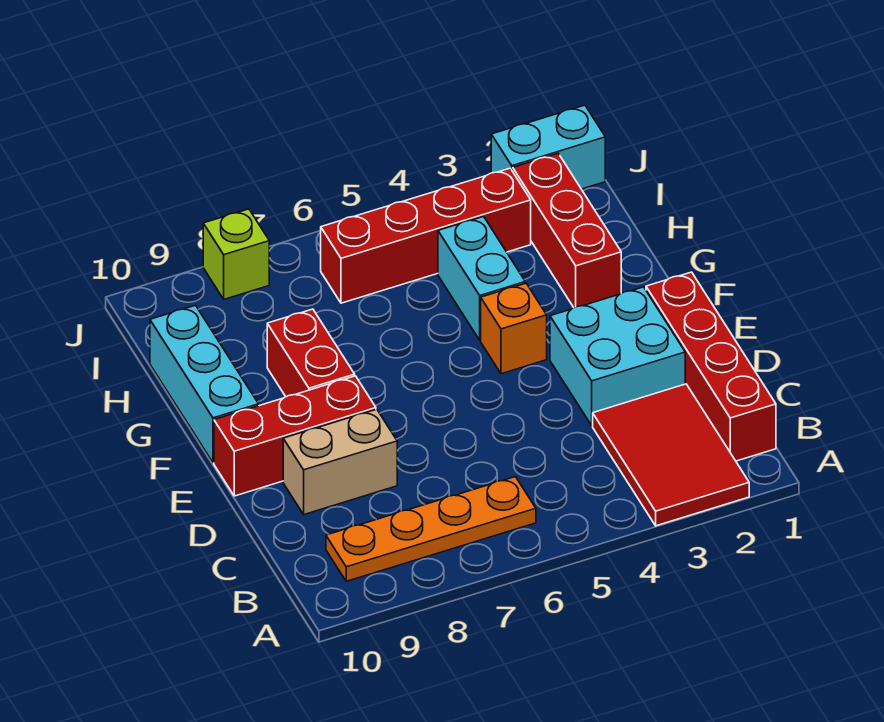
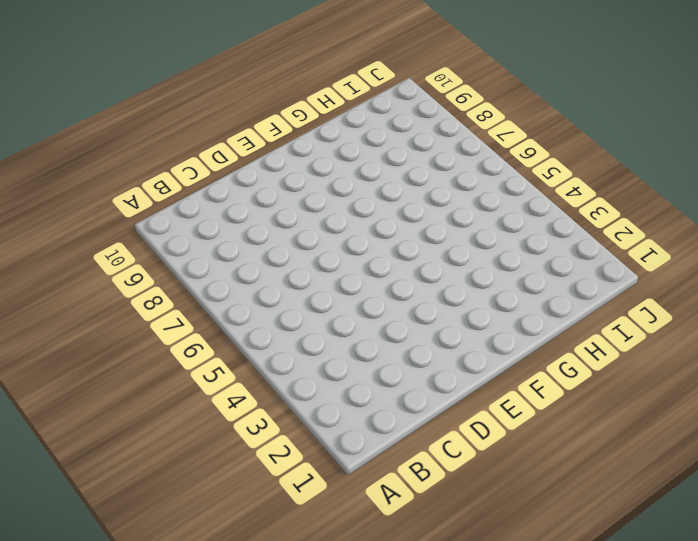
none -> red 2x3 tile [593,384,749,526]
none -> red 1x4 brick [646,272,776,461]
none -> orange 1x4 plate [326,477,536,581]

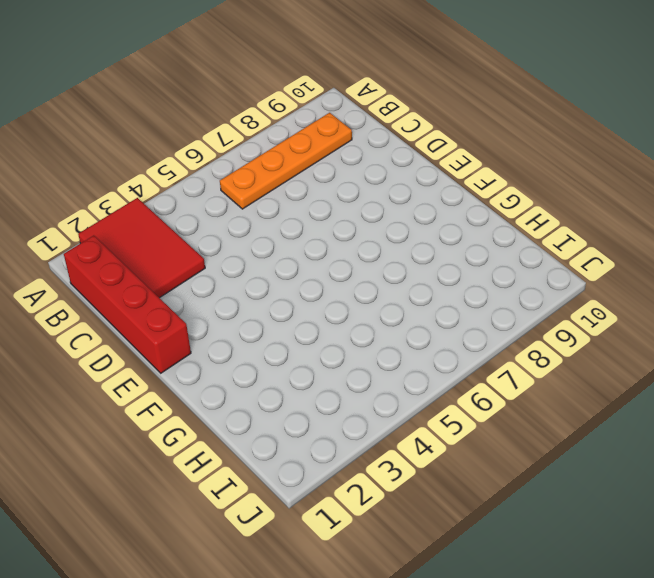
none -> cyan 2x2 brick [550,287,685,426]
none -> tan 1x2 brick [283,409,397,514]
none -> red 1x3 brick [214,376,376,496]

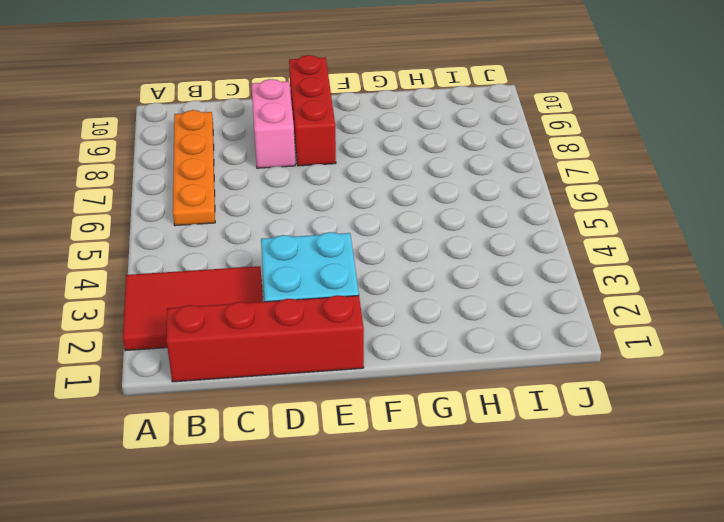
pink 1x2 brick [251,79,295,168] -> tan 1x2 brick [283,409,397,514]
none -> orange 1x1 brick [481,283,547,374]
none -> red 1x2 brick [267,309,355,397]
none -> cyan 1x3 brick [150,305,259,463]

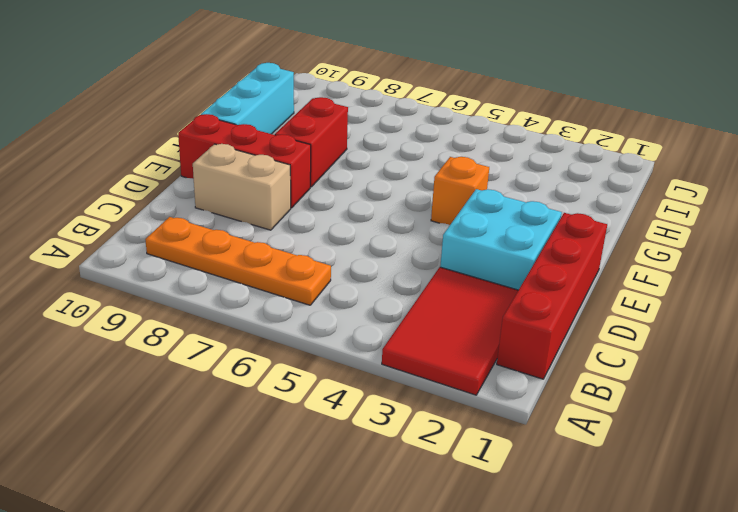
none -> red 1x3 brick [513,154,621,308]
none -> cyan 1x2 brick [438,217,525,340]
none -> red 1x4 brick [321,168,531,303]

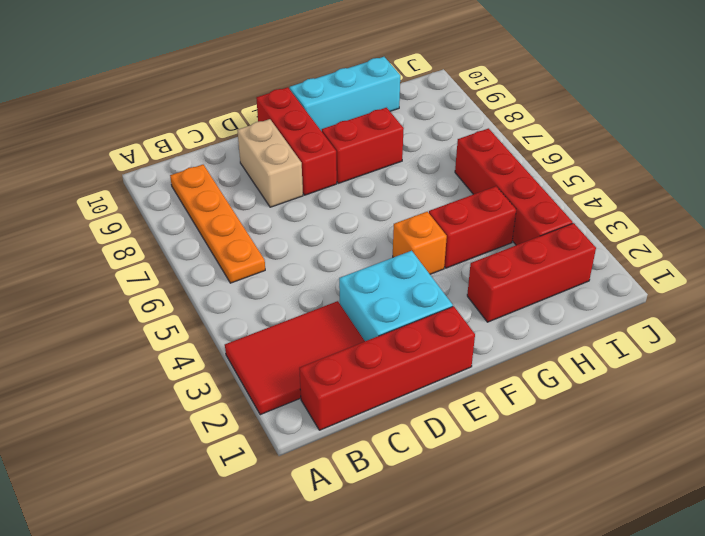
red 1x2 brick [429,186,516,268] -> cyan 1x2 brick [438,217,525,340]
none -> cyan 1x2 brick [491,105,605,189]
none -> lime 1x1 brick [203,209,269,299]

